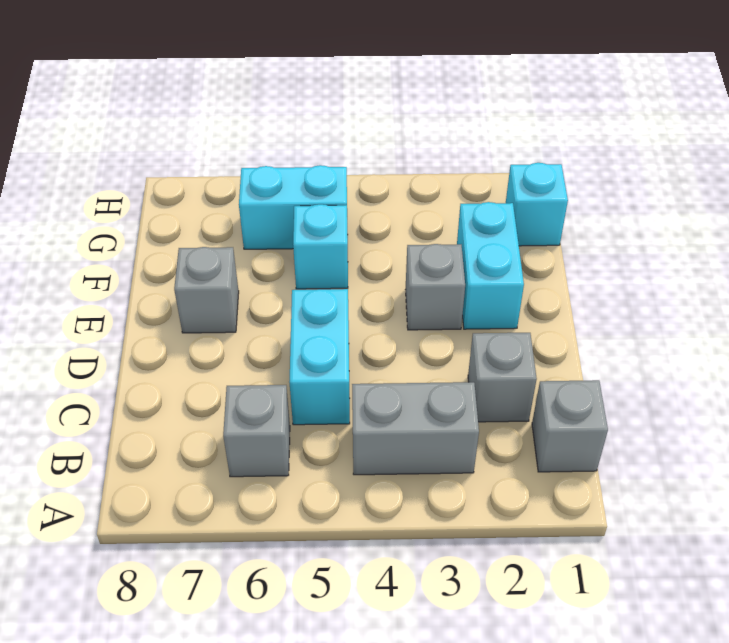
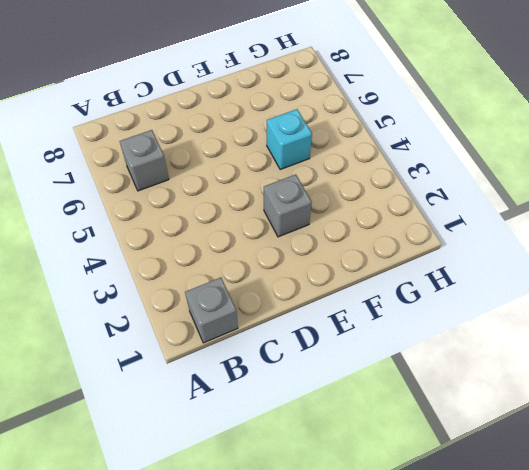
none -> grey 1x2 brick [352,382,479,475]
none -> grey 1x1 brick [468,333,537,422]

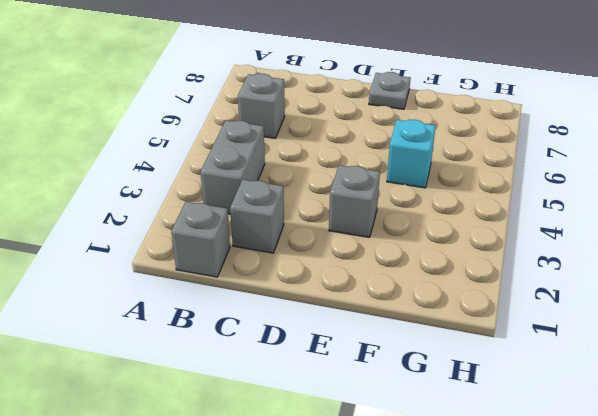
grey 1x1 plate [369,72,411,109] -> none
none -> cyan 1x2 brick [289,289,350,425]
none -> cyan 1x2 brick [457,202,524,329]

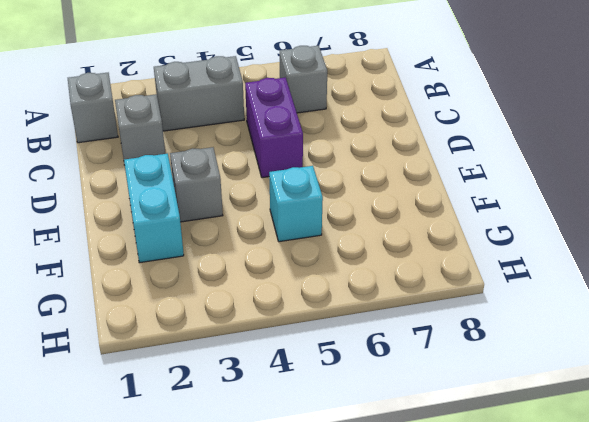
purple 1x2 brick [245,77,303,178] -> cyan 1x2 brick [289,289,350,425]
none -> grey 1x1 brick [174,247,239,333]
none -> cyan 1x1 brick [506,163,568,246]

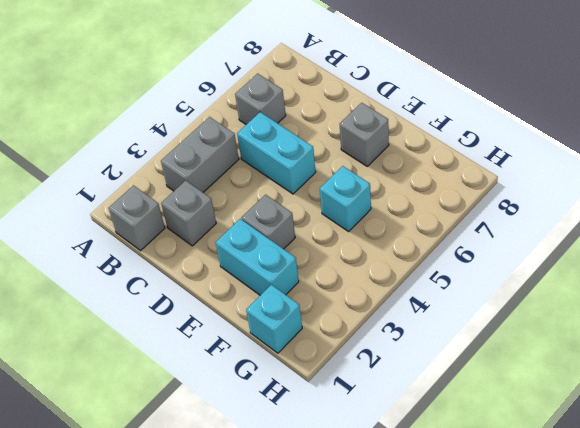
none -> cyan 1x2 brick [239,165,348,249]

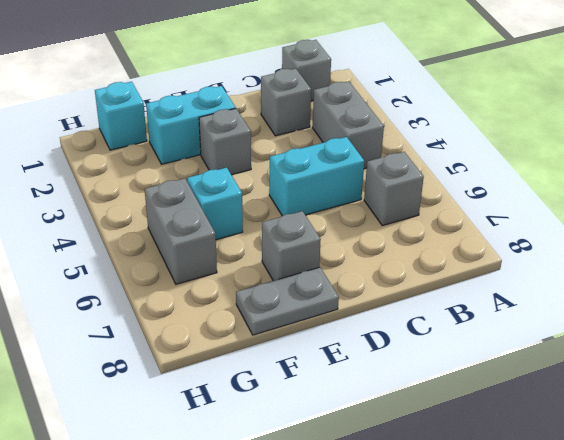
grey 1x2 plate [236,267,339,335] -> none
grey 1x2 brick [145,178,217,284] -> cyan 1x2 brick [239,165,348,249]

